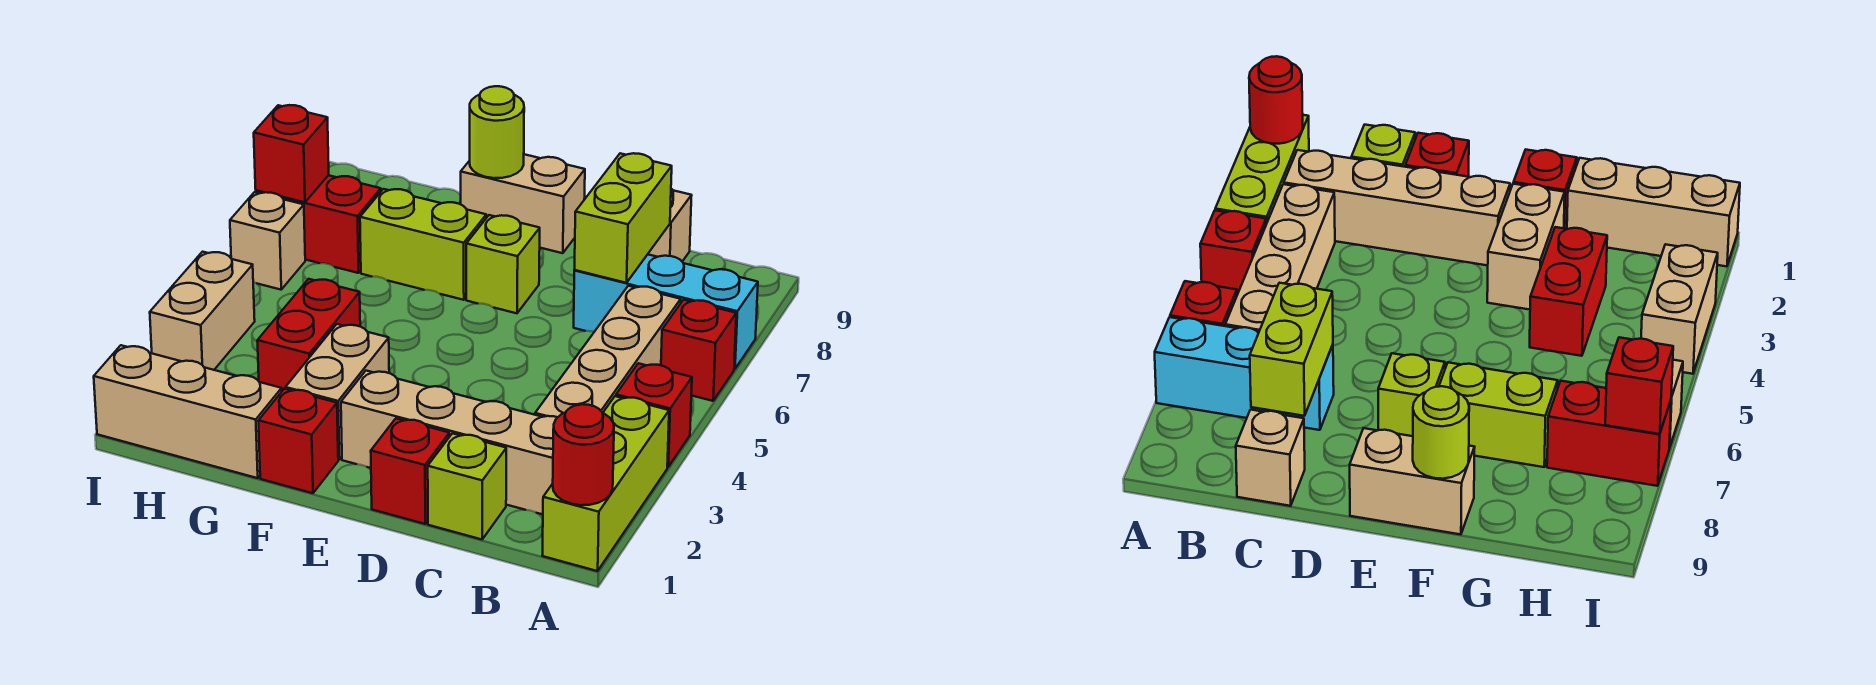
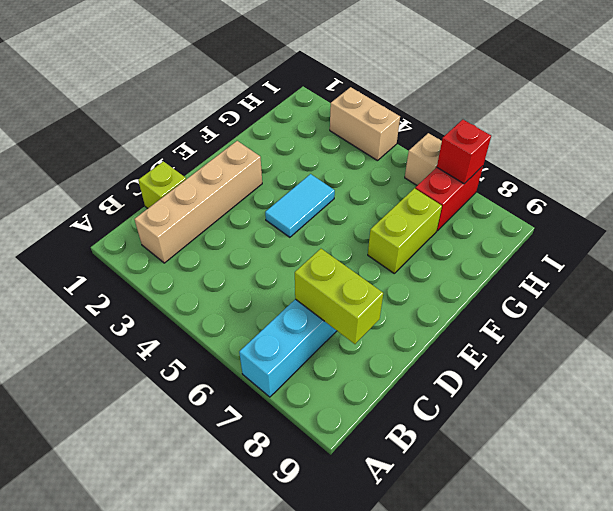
cyan 1x2 tile [265,174,335,237] -> none
none -> lime 1x3 brick [542,396,669,571]
none -> red 1x1 brick [616,363,692,467]
none -> red 1x1 brick [661,300,736,401]

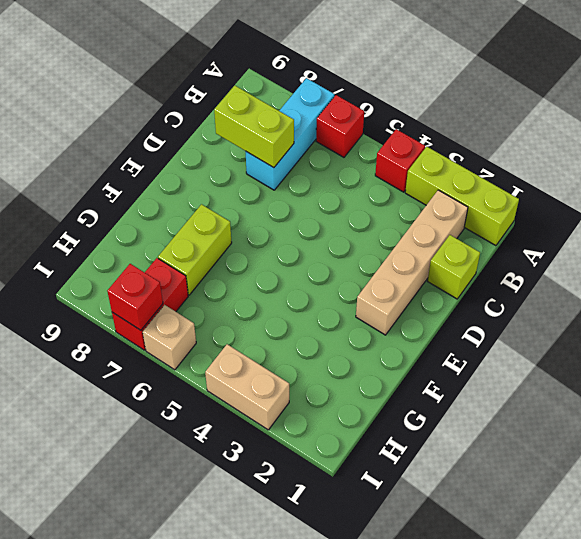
none -> tan 1x4 brick [535,286,681,417]
none -> tan 1x1 brick [648,189,692,261]
none -> red 1x1 brick [371,418,450,524]

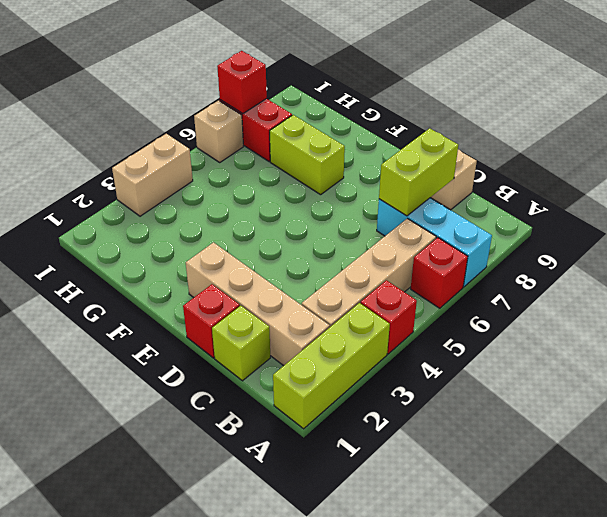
none -> lime 1x1 brick [466,215,540,313]
none -> tan 1x2 brick [461,154,585,253]
none -> red 1x1 brick [258,389,338,493]

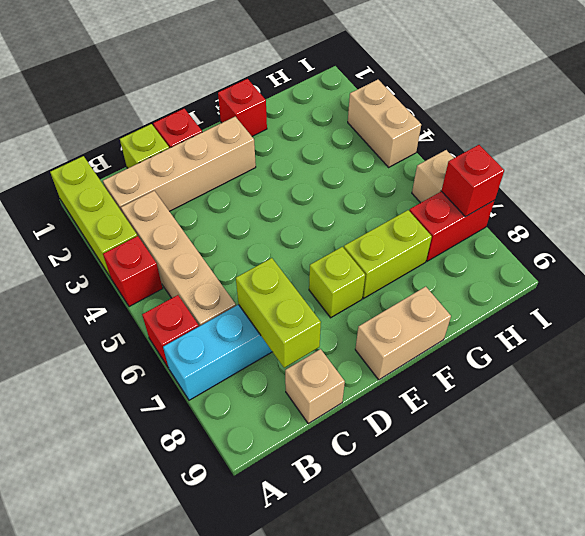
none -> tan 1x2 brick [286,324,389,459]
none -> tan 1x3 brick [94,345,282,478]
none -> red 1x2 brick [257,279,360,391]

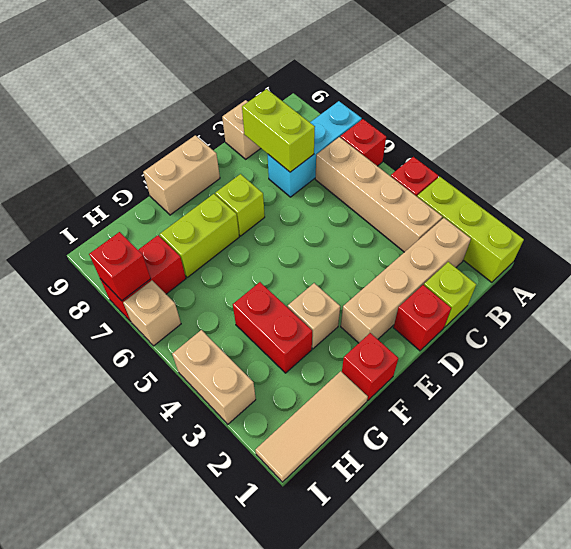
tan 1x1 brick [288,283,340,349] -> tan 1x2 brick [286,324,389,459]
tan 1x3 tile [255,371,368,482] -> tan 1x3 brick [94,345,282,478]
none -> red 1x1 round brick [553,404,614,505]
none -> lime 1x1 round brick [470,86,524,178]

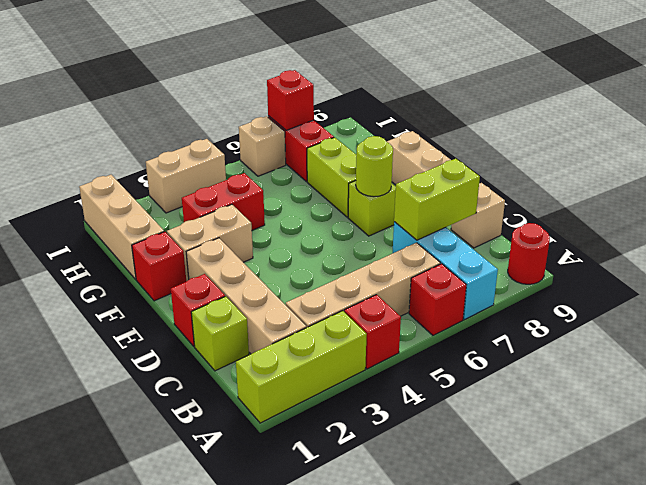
red 1x1 round brick [508,223,550,284] -> red 1x1 round brick moved to [553,404,614,505]
lime 1x1 round brick [356,136,393,197] -> lime 1x1 round brick moved to [470,86,524,178]

